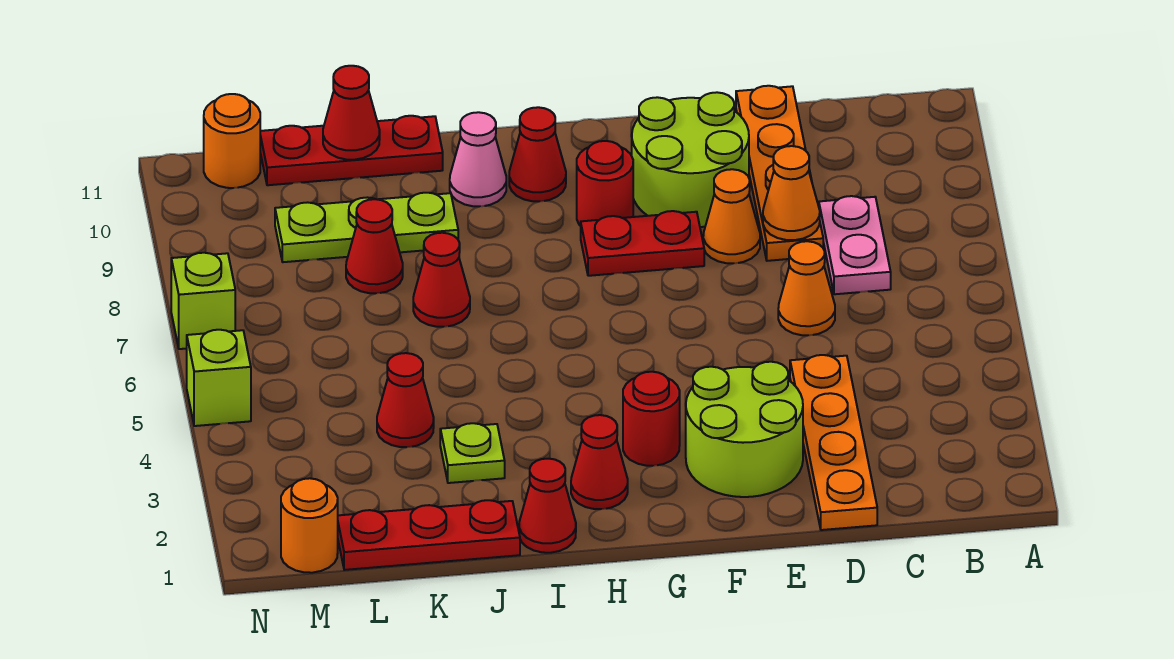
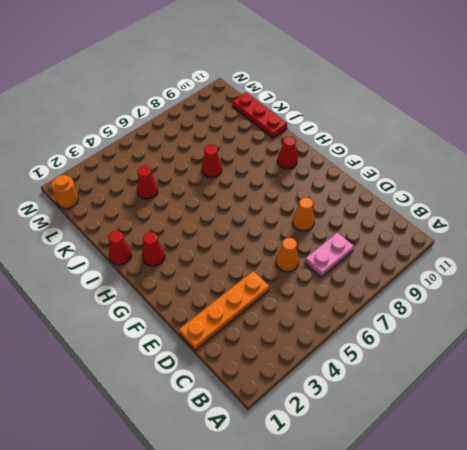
none -> orange 1x4 plate [736,86,823,261]
none -> lime 2x2 round brick [686,362,803,497]
none -> lime 2x2 round brick [632,92,749,227]

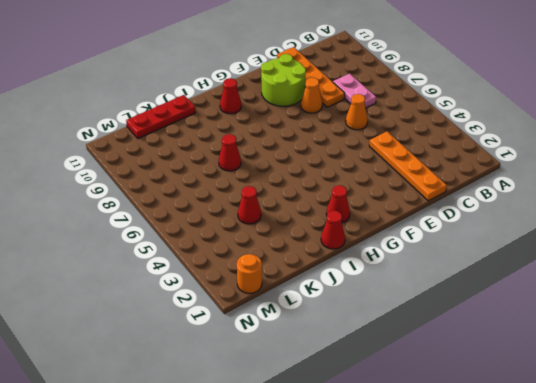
none -> lime 2x2 round brick [686,362,803,497]
none -> red 1x2 plate [581,211,704,276]
none -> red 1x1 round brick [623,372,680,466]

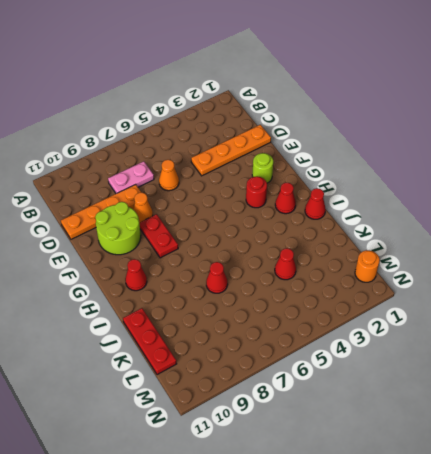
lime 1x1 round brick [252,153,273,183] -> lime 2x2 round brick [686,362,803,497]
none -> red 1x1 round brick [577,141,633,226]
none -> pink 1x1 cone [450,112,506,206]
none -> red 1x3 plate [338,500,520,570]

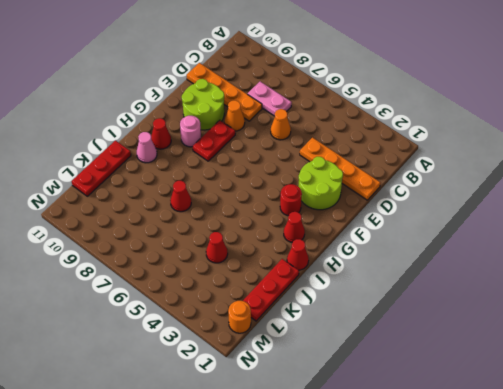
pink 1x1 round brick [180,116,201,147] -> red 1x1 round brick [577,141,633,226]
none -> lime 1x1 plate [440,423,505,483]
none -> lime 1x3 plate [275,193,458,262]
none -> red 1x1 cone [346,199,403,293]

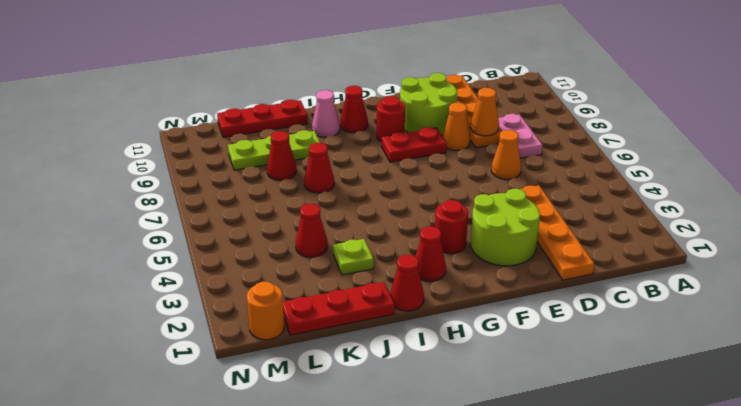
none -> orange 1x1 round brick [204,94,260,188]
none -> lime 1x1 brick [187,330,251,426]
none -> lime 1x1 brick [171,253,235,349]

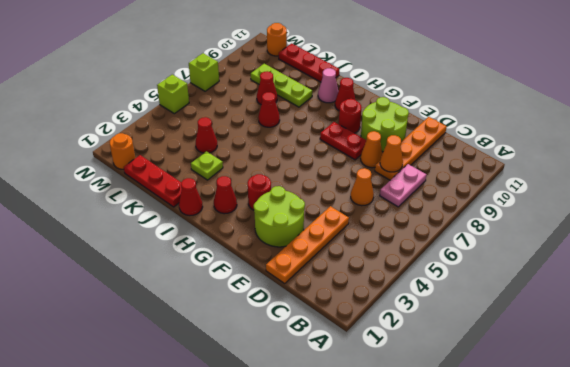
none -> red 1x1 cone [323,66,380,160]

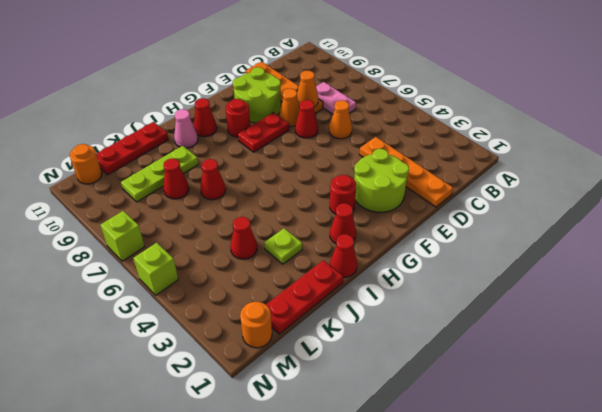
red 1x1 cone [295,100,318,138] -> red 1x1 cone moved to [323,66,380,160]

